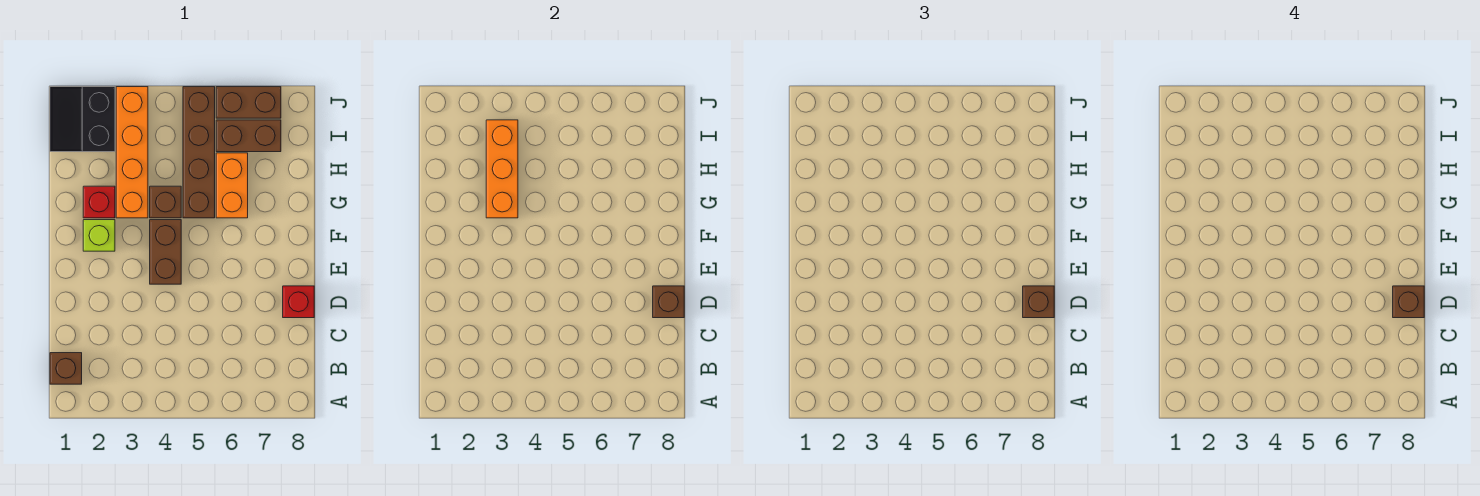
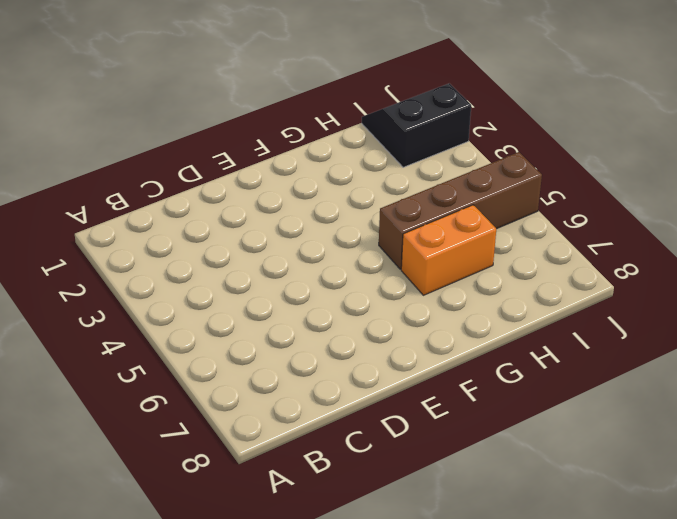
none -> brown 1x1 brick [50,353,82,384]
none -> red 1x1 brick [283,286,314,318]
none -> brown 1x2 brick [150,220,181,284]

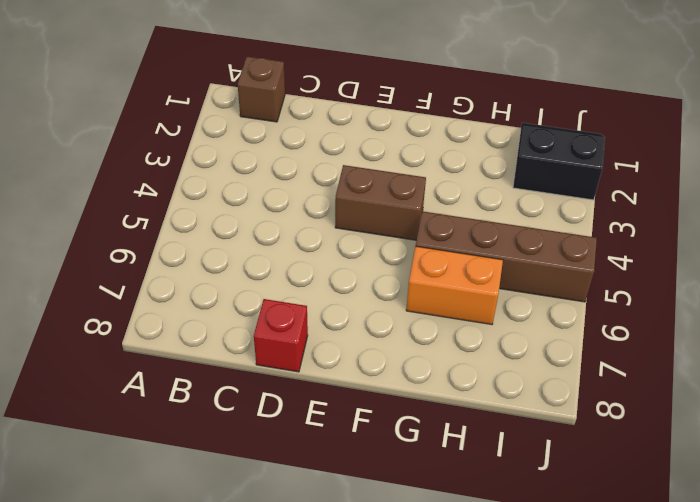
none -> lime 1x1 brick [83,220,115,251]
none -> red 1x1 brick [83,186,115,218]
none -> orange 1x4 brick [116,87,148,218]

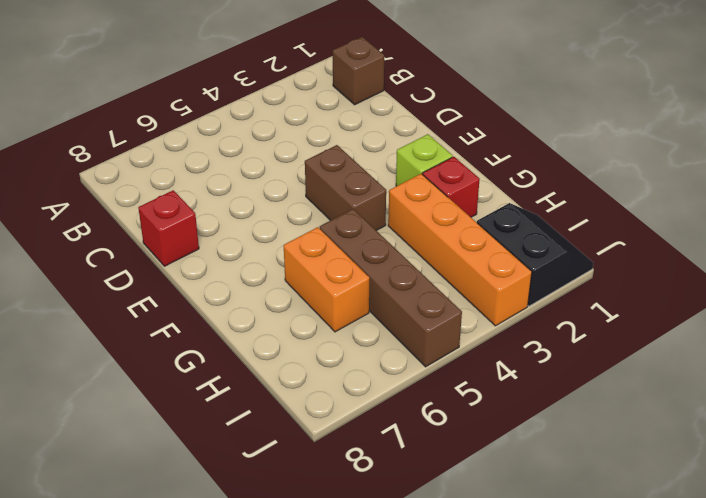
none -> brown 1x1 brick [150,186,181,218]
none -> brown 1x2 brick [216,120,281,152]
none -> brown 1x2 brick [216,87,281,118]

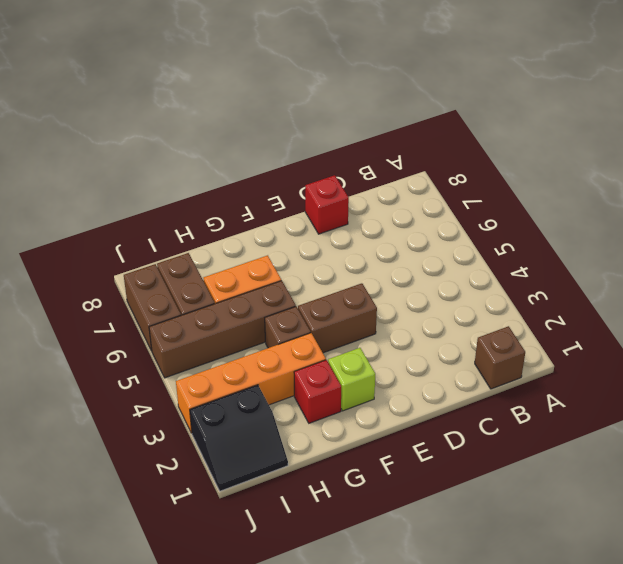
none -> brown 1x1 brick [653,286,684,318]
none -> orange 1x3 brick [486,120,518,218]
none -> brown 1x1 brick [1023,286,1054,318]

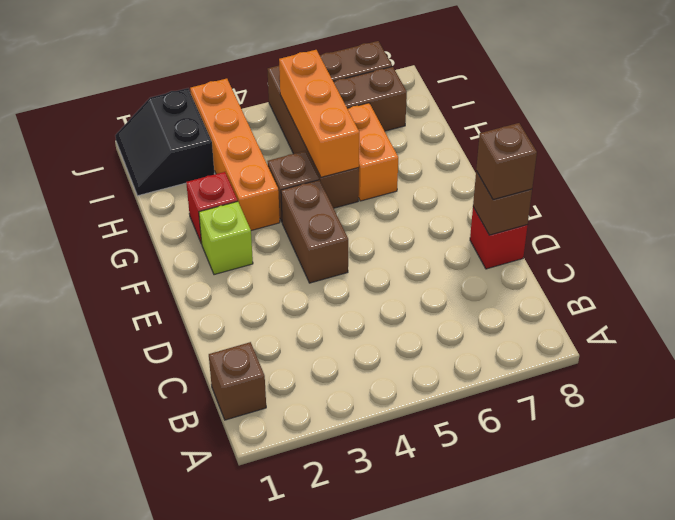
orange 1x3 brick [279,50,359,177] -> orange 1x3 brick moved to [486,120,518,218]
none -> brown 1x1 brick [1393,286,1424,318]

